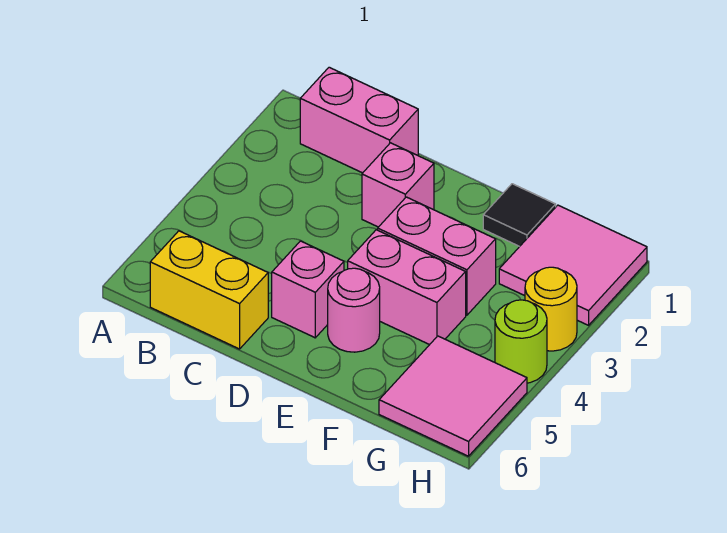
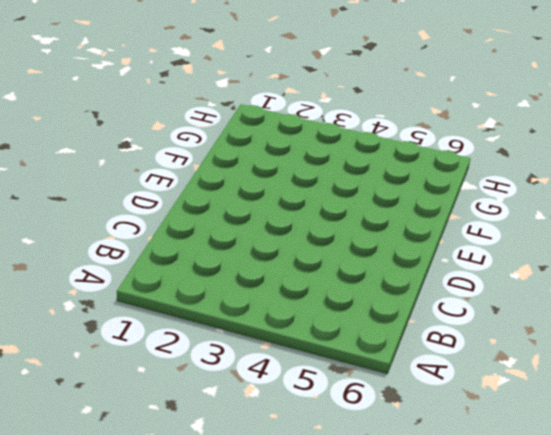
none -> pink 1x2 brick [300,67,418,173]
none -> yellow 1x2 brick [150,231,268,349]
none -> pink 1x1 brick [362,143,434,227]

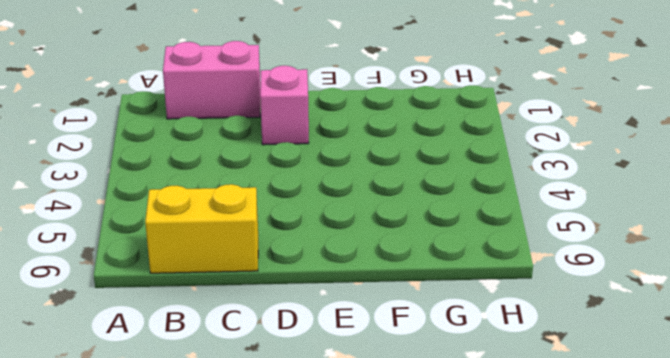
none -> pink 1x1 brick [272,241,344,338]
none -> pink 1x2 brick [378,197,496,315]
none -> pink 1x2 brick [348,230,466,345]

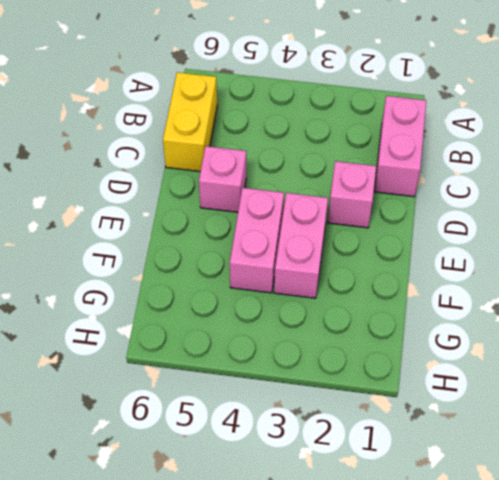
none -> pink 1x1 round brick [328,268,380,352]
none -> black 1x1 tile [483,184,556,246]
none -> pink 2x2 tile [499,205,647,325]

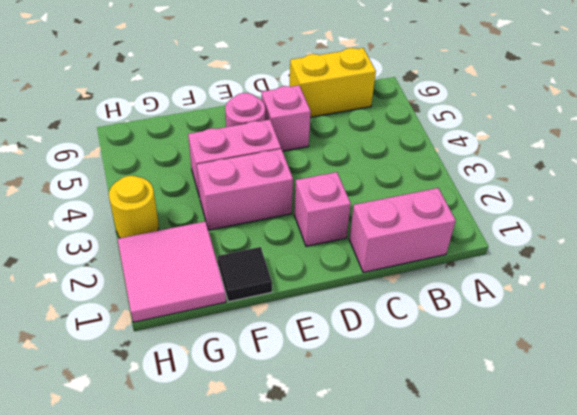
none -> pink 2x2 tile [379,336,527,456]
none -> lime 1x1 round brick [495,300,547,383]

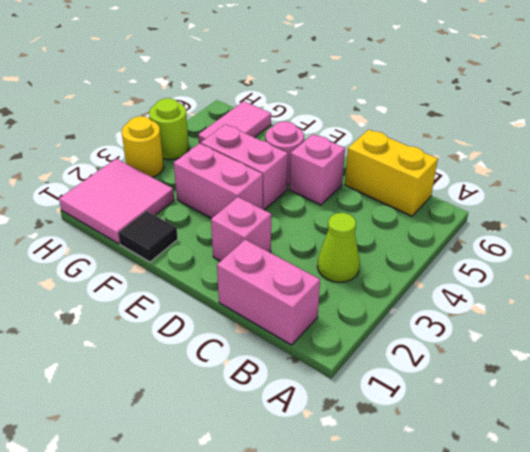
lime 1x1 cone [317,213,360,282] -> none
pink 1x2 tile [198,101,271,144] -> pink 2x2 tile [379,336,527,456]

